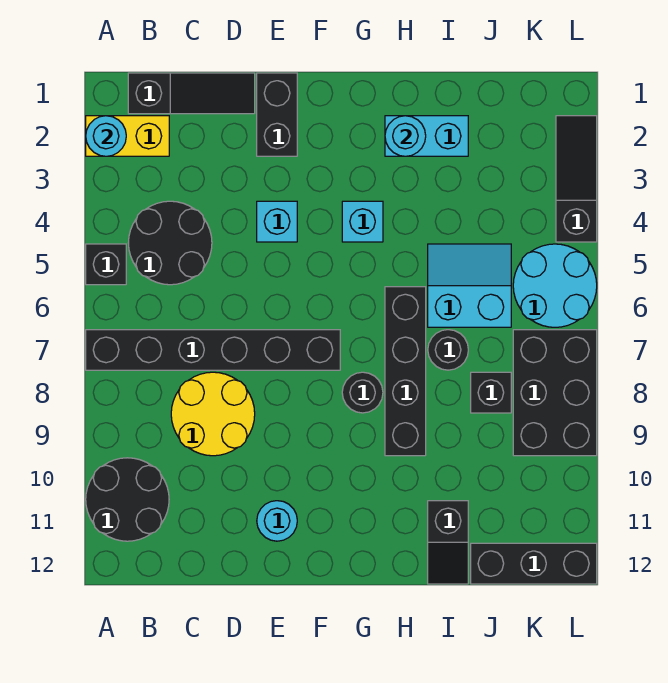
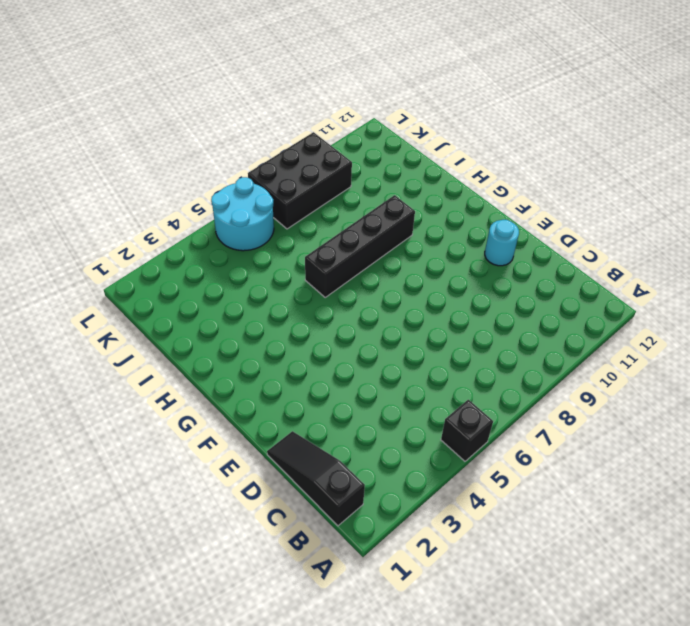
none -> yellow 1x2 brick [86,116,169,156]
none -> black 1x6 brick [86,330,340,370]
none -> black 2x2 round brick [86,458,169,541]

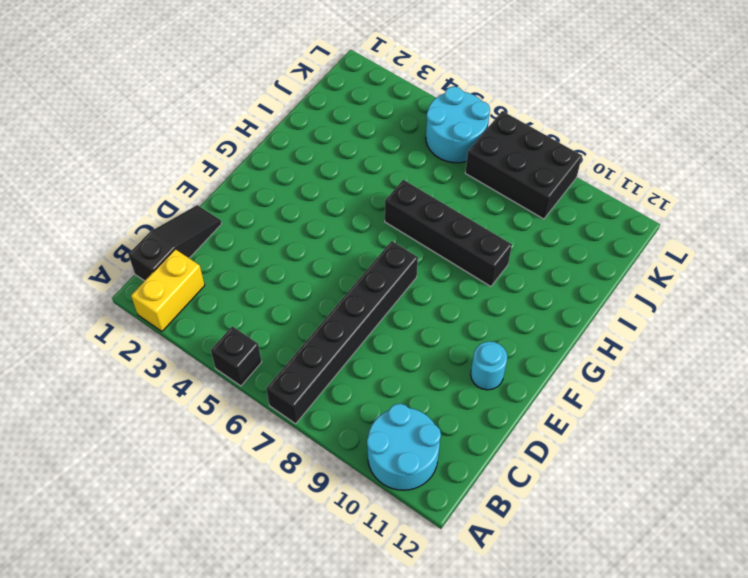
cyan 2x2 round brick [367,404,441,490] -> black 2x2 round brick [86,458,169,541]
none -> black 2x2 round brick [129,201,212,285]
none -> yellow 2x2 round brick [171,372,255,456]
none -> black 1x2 brick [257,73,297,156]

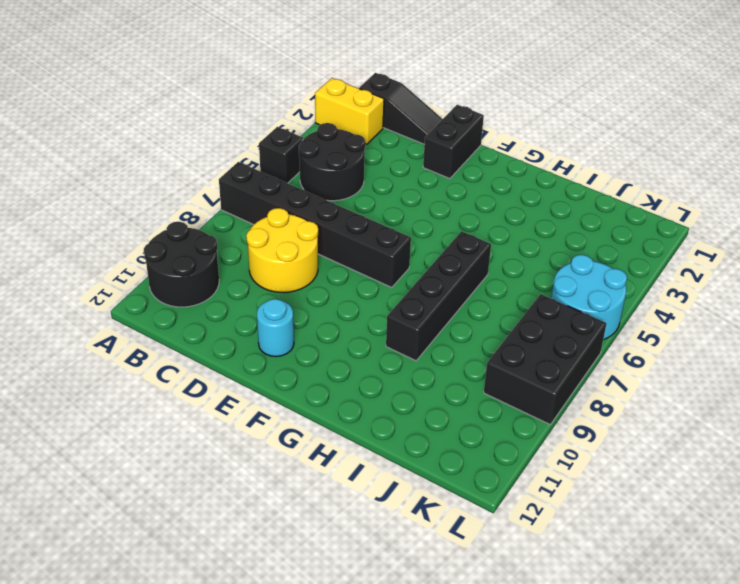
none -> cyan 1x1 brick [257,201,297,242]
none -> cyan 1x1 brick [342,201,383,242]
none -> black 1x1 round brick [342,372,383,413]

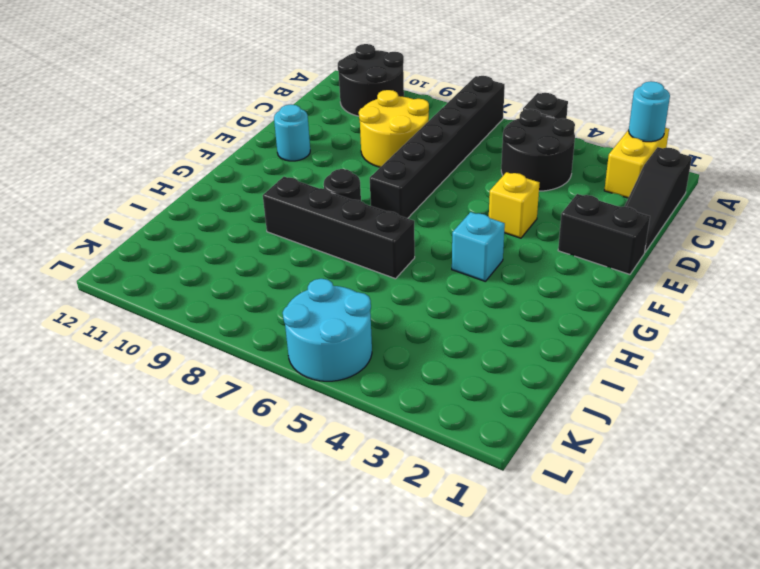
yellow 1x1 brick [489,172,539,238] -> cyan 1x1 brick [257,201,297,242]
none -> cyan 1x2 brick [385,116,468,156]
none -> cyan 2x2 slope [428,244,511,327]
none -> black 1x1 round brick [428,330,468,370]

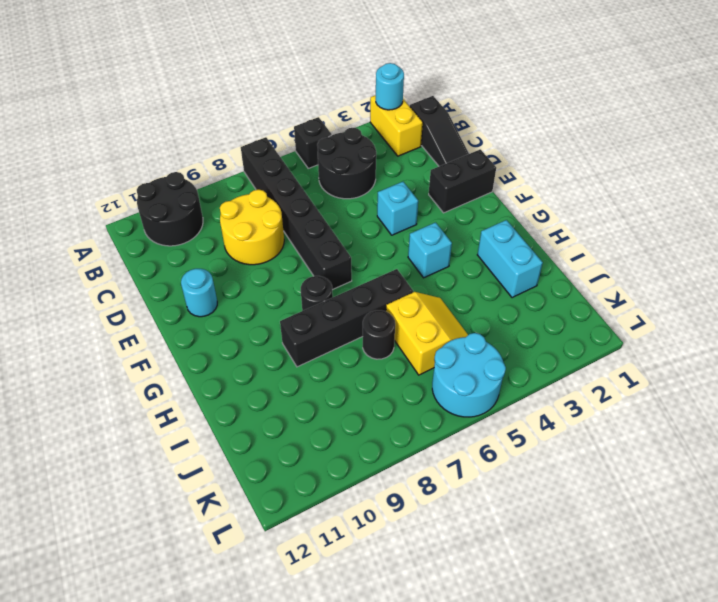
yellow 2x2 slope [386,292,468,375] -> cyan 2x2 slope [428,244,511,327]
none -> black 1x2 slope [428,501,468,584]
none -> black 1x1 brick [471,372,511,413]
none -> black 1x3 brick [471,543,597,584]

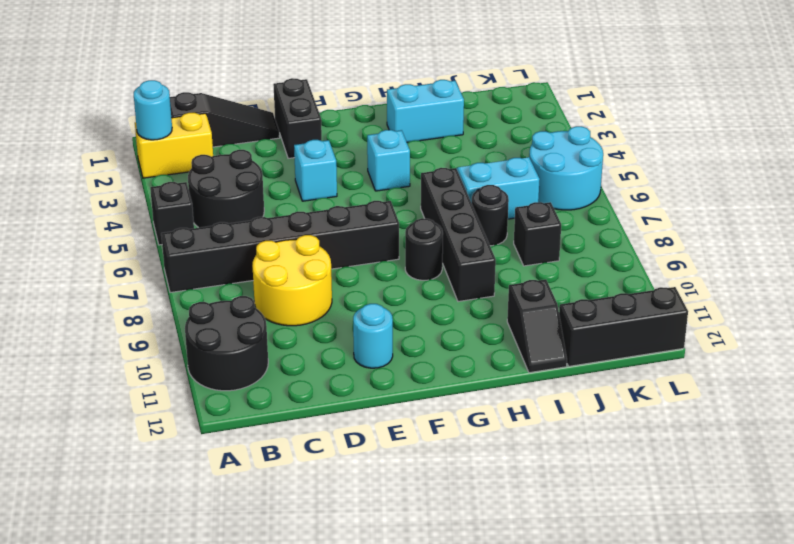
none -> black 2x3 brick [513,330,597,456]
none -> black 1x3 slope [556,116,597,242]
none -> cyan 1x1 round brick [385,116,426,156]

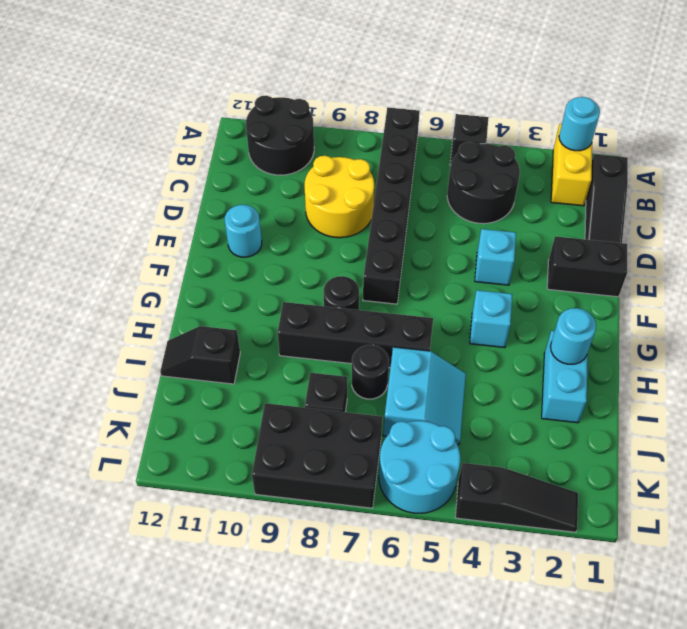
none -> black 1x3 brick [471,543,597,584]

